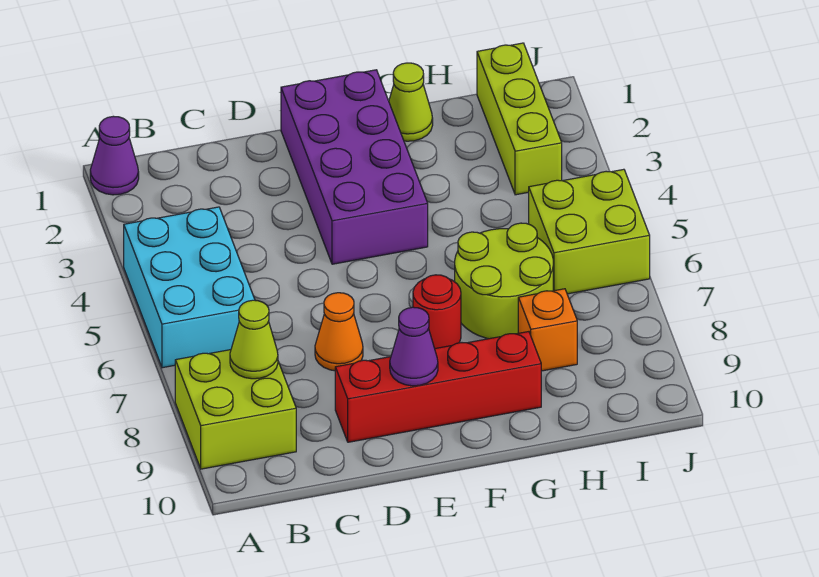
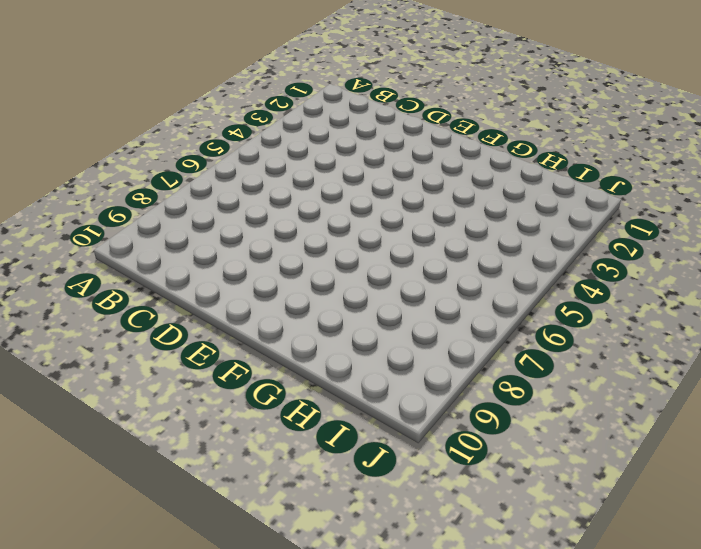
none -> purple 1x1 cone [90,116,139,195]
none -> cyan 2x3 brick [124,207,255,368]
none -> lime 2x2 brick [175,350,296,469]

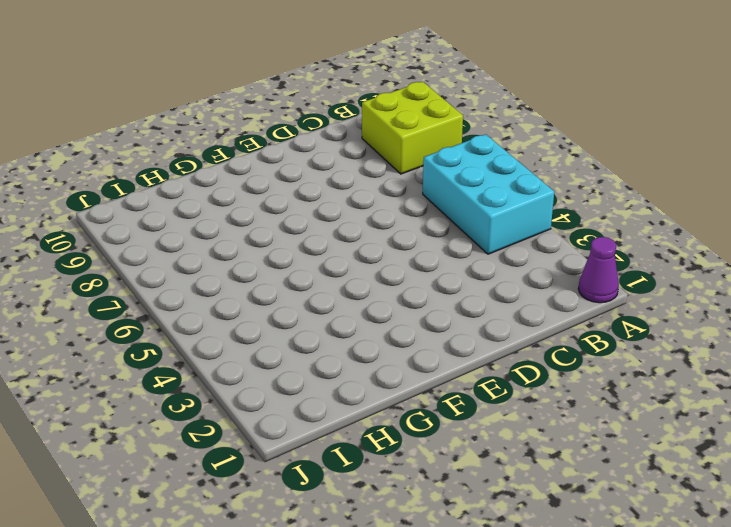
none -> orange 1x1 cone [315,293,363,371]
none -> red 1x4 brick [335,332,541,442]
none -> purple 2x4 brick [281,70,428,264]

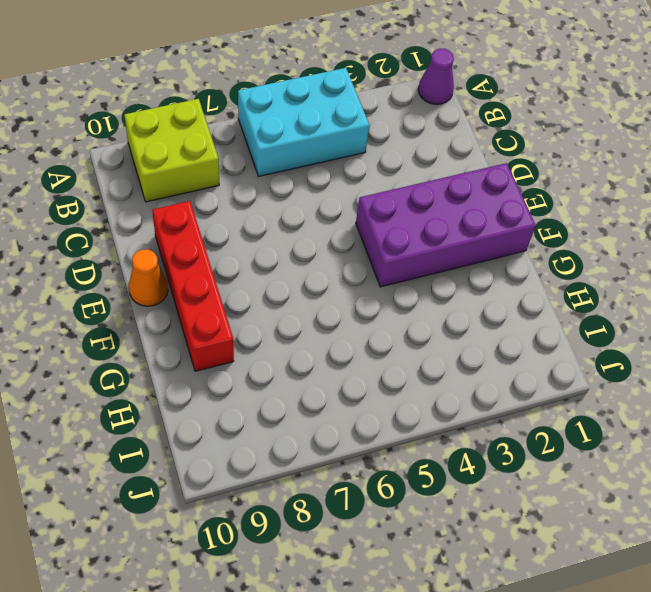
orange 1x1 cone [129,249,168,306] -> orange 1x1 cone moved to [315,293,363,371]
none -> red 1x1 round brick [413,275,461,348]
none -> lime 1x1 cone [389,63,433,141]
none -> lime 2x2 round brick [455,223,553,339]

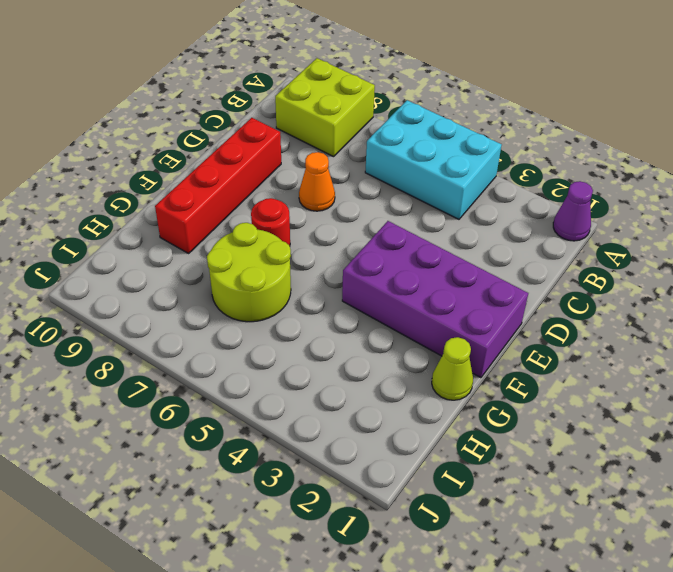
none -> orange 1x1 brick [518,289,577,371]
none -> lime 1x3 brick [477,43,562,195]
none -> lime 2x2 brick [529,169,650,294]

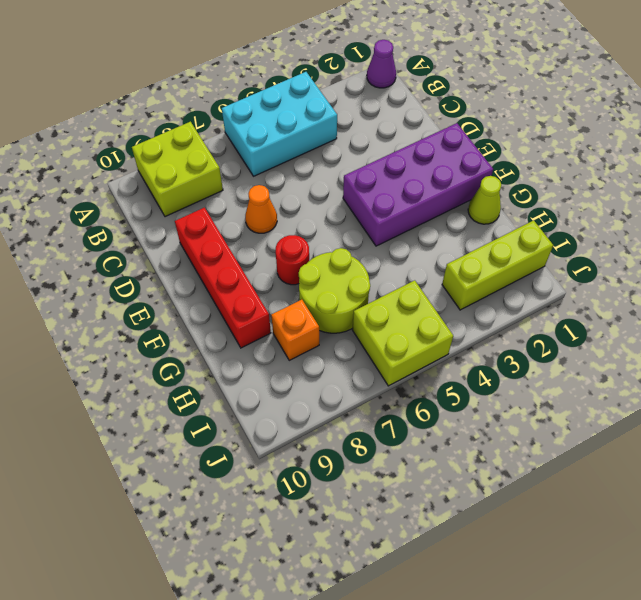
none -> lime 1x1 cone [230,300,278,379]
none -> purple 1x1 cone [390,307,438,386]

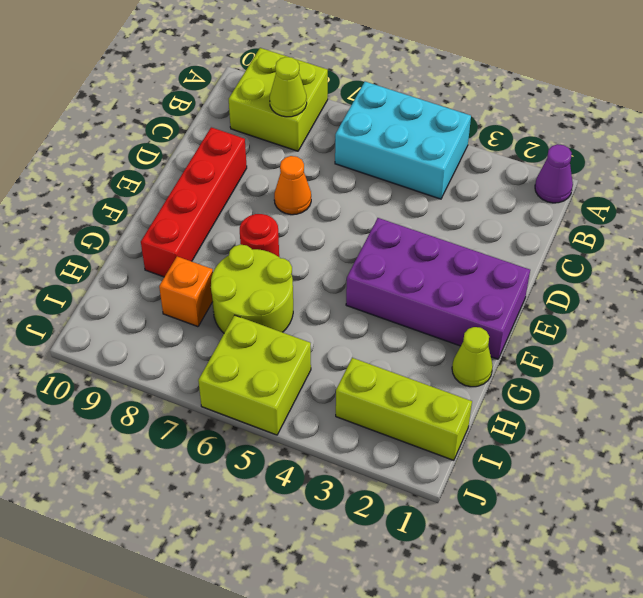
none -> purple 1x1 cone [390,307,438,386]

